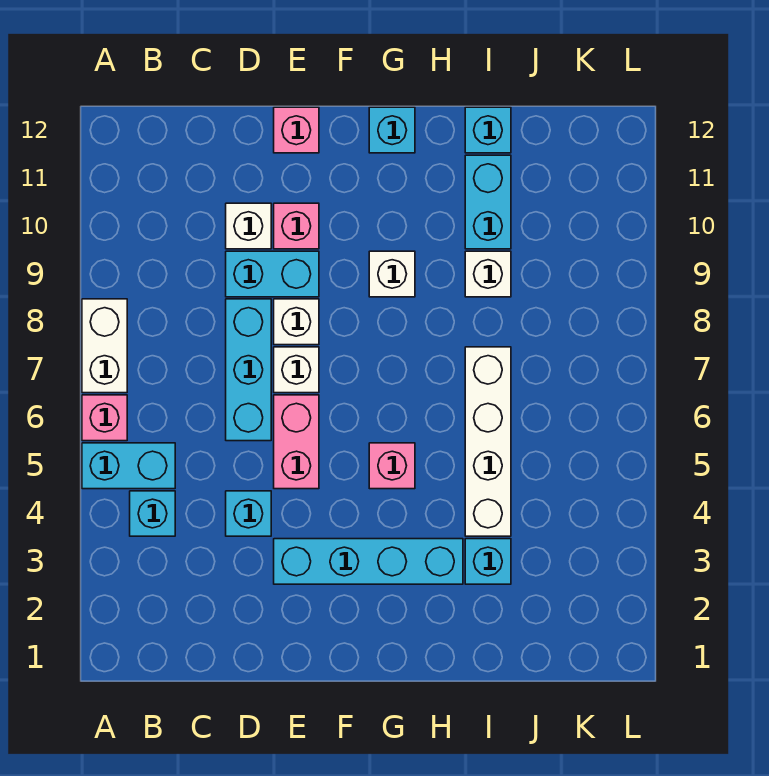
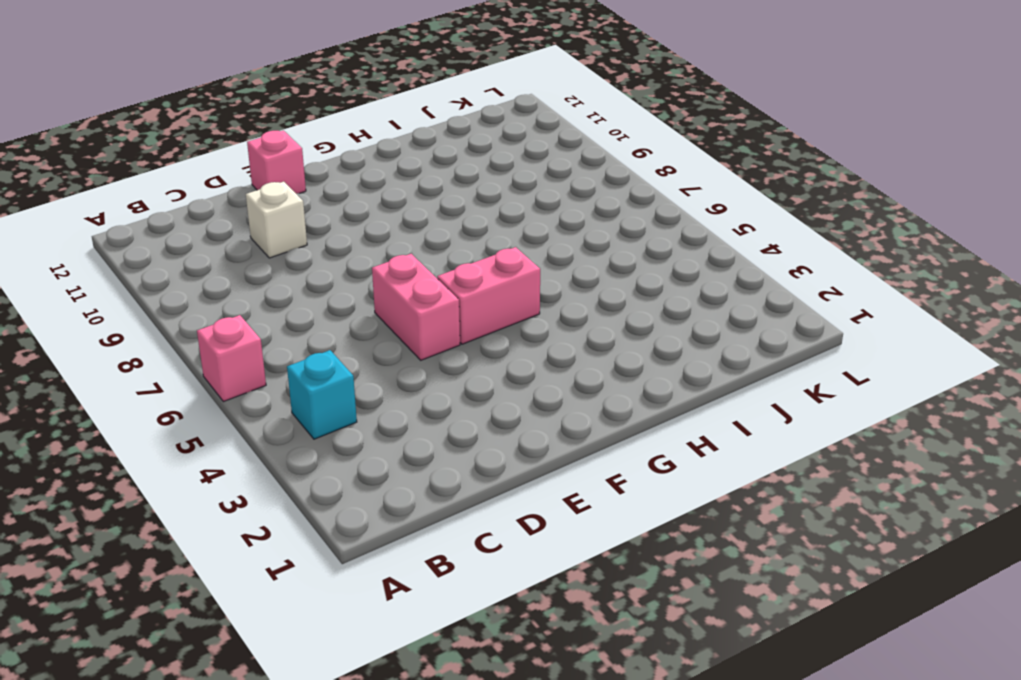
pink 1x2 brick [437,247,540,344] -> pink 1x1 brick [369,443,415,489]
none -> cyan 1x2 brick [82,443,175,489]
none -> white 1x2 brick [82,299,127,393]
none -> cyan 1x1 brick [226,491,271,536]

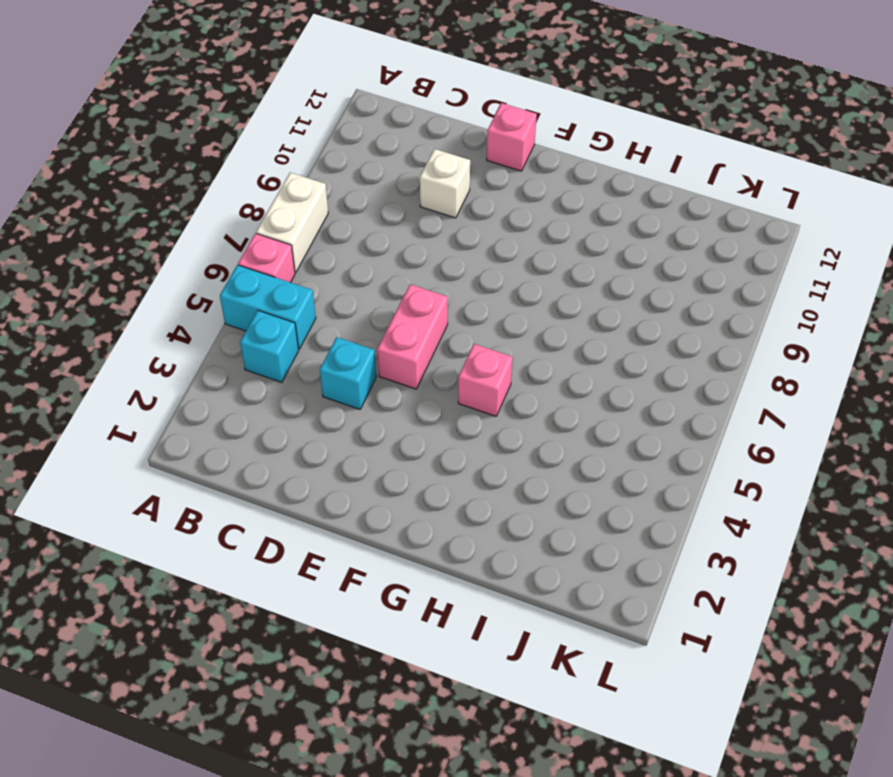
none -> cyan 1x3 brick [226,299,271,441]
none -> cyan 1x2 brick [226,251,319,297]
none -> cyan 1x4 brick [274,539,463,584]

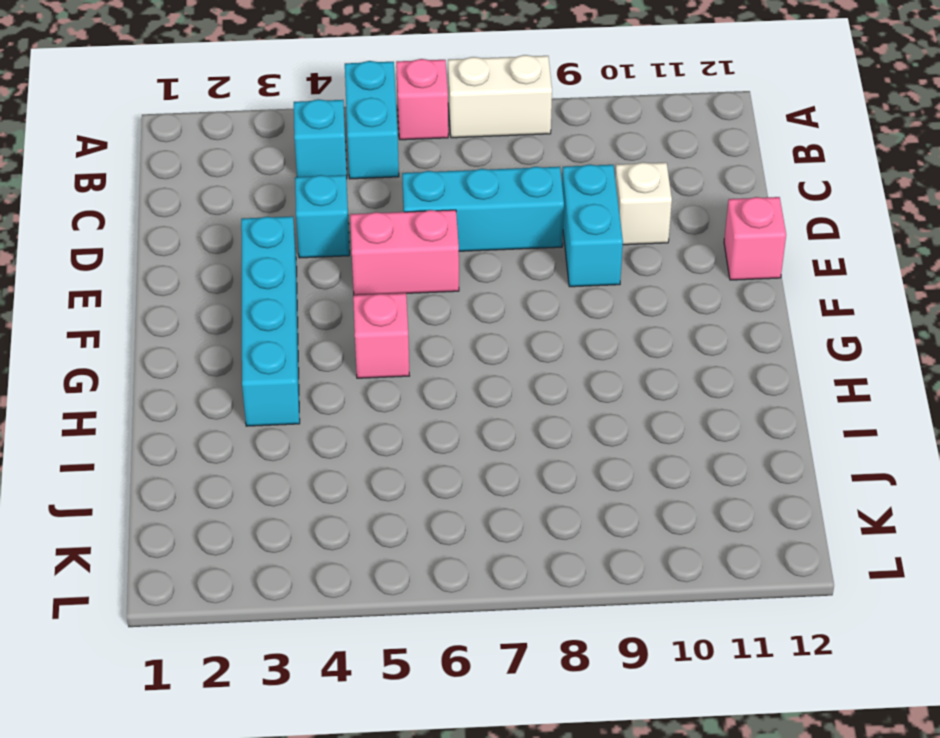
none -> white 1x1 brick [274,347,319,393]
none -> white 1x1 brick [274,299,319,345]
none -> pink 1x1 brick [274,203,319,249]

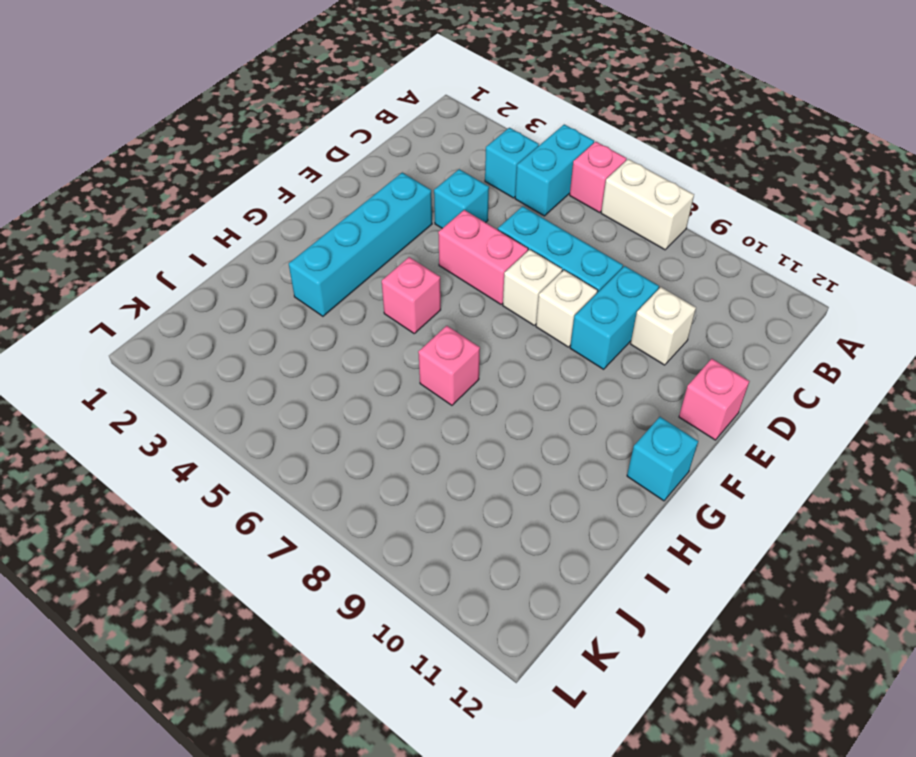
pink 1x1 brick [418,326,480,405] -> pink 1x1 brick moved to [274,203,319,249]
none -> white 1x1 brick [369,251,415,297]
none -> cyan 1x1 brick [465,539,511,584]
none -> white 1x4 brick [465,347,511,536]

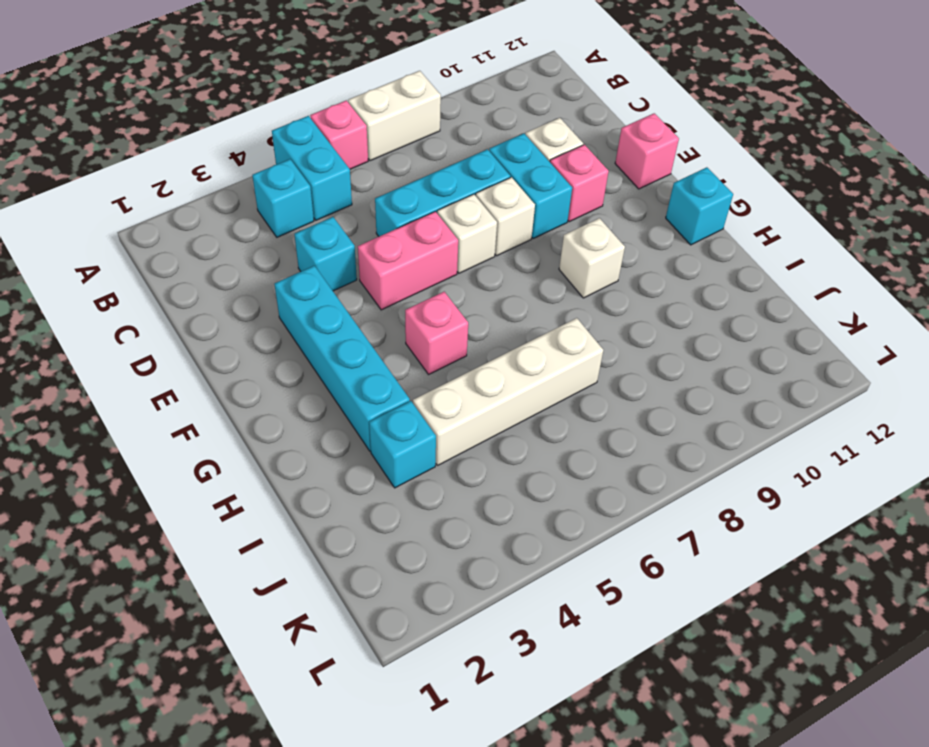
none -> white 1x1 brick [465,251,511,297]
none -> cyan 1x2 brick [465,155,511,249]
none -> cyan 1x1 brick [465,107,511,153]

